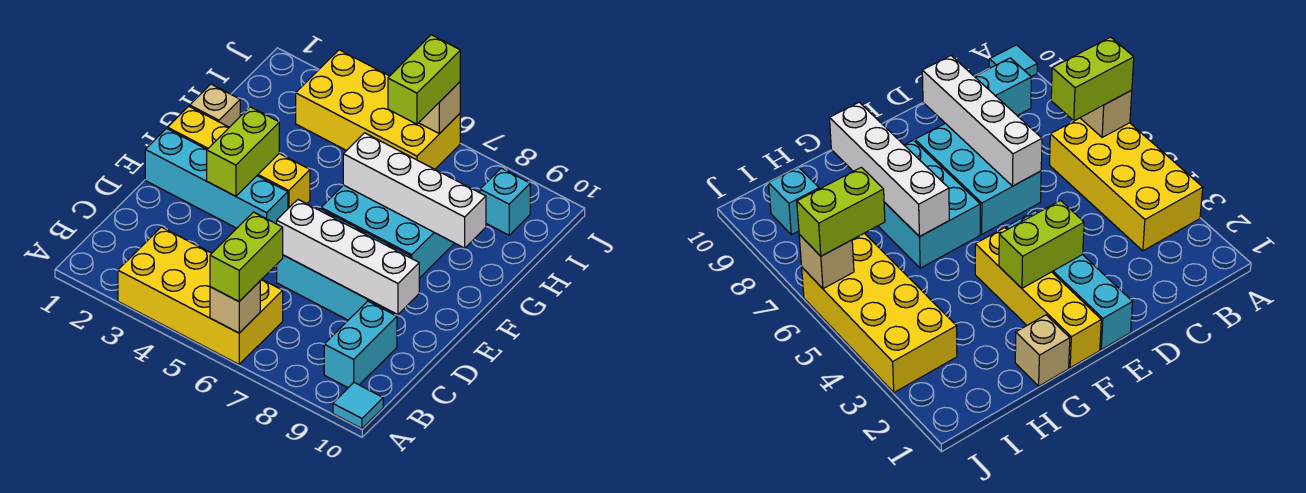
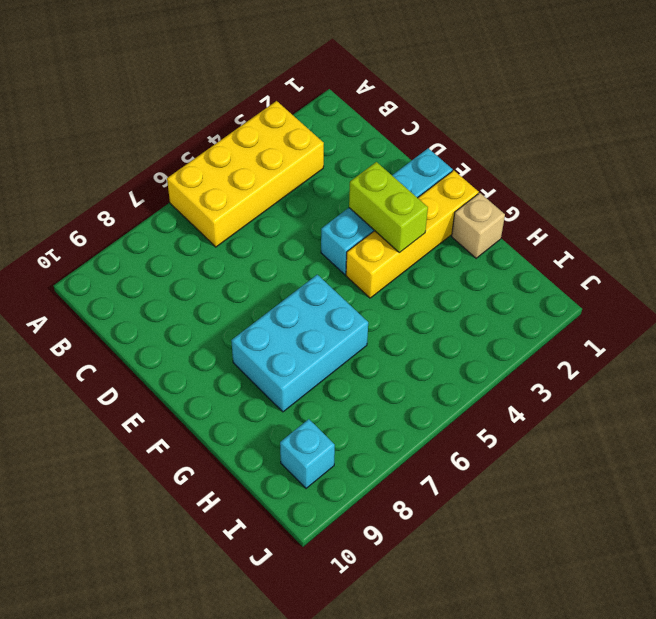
none -> cyan 1x1 tile [333,383,383,429]
none -> cyan 1x2 brick [324,301,397,388]
none -> cyan 2x3 brick [277,209,411,320]

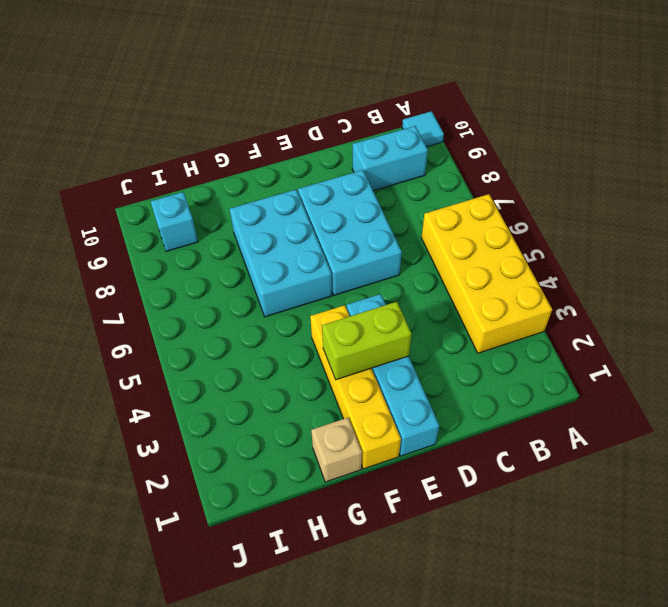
none -> yellow 2x4 brick [296,50,460,169]
none -> tan 1x1 brick [210,281,260,333]
none -> white 1x4 brick [277,200,419,315]

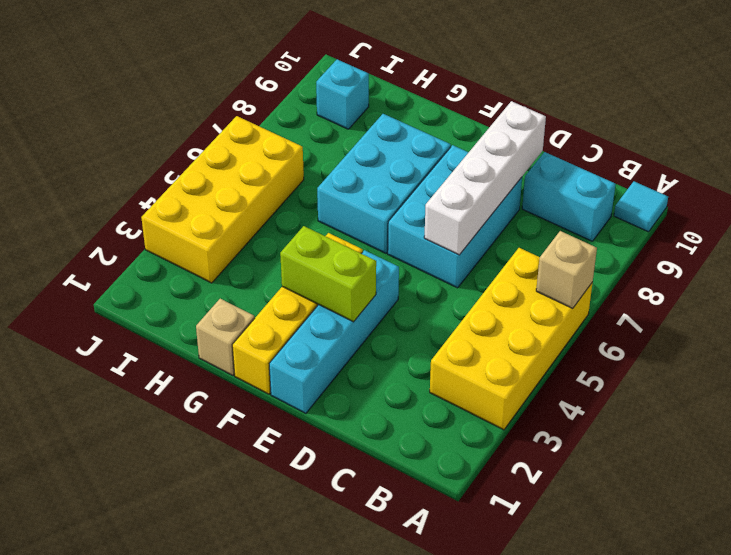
none -> white 1x4 brick [343,133,486,248]
none -> tan 1x1 brick [419,82,460,134]
none -> lime 1x2 brick [210,212,283,301]

